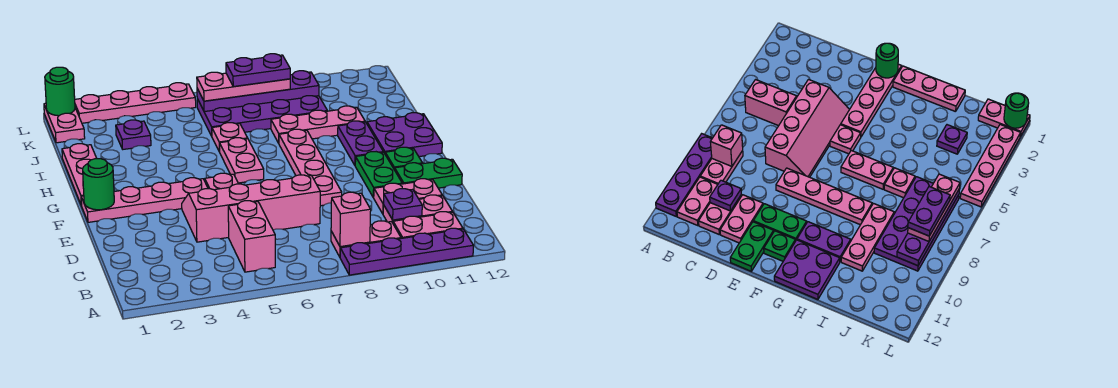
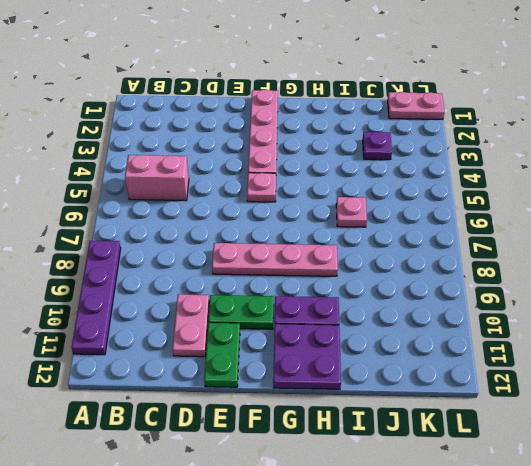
none -> pink 1x2 plate [331,221,401,257]
none -> pink 1x2 plate [393,212,463,238]
none -> pink 1x2 plate [383,195,453,223]
none -> pink 2x4 slope [182,175,320,242]

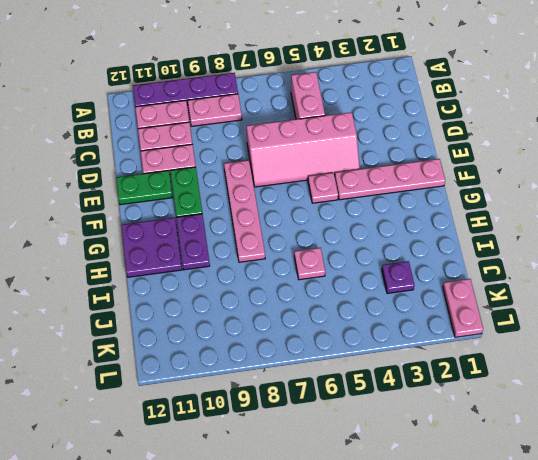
none -> green 1x1 plate [385,147,423,170]
none -> pink 1x3 plate [62,144,97,206]
none -> pink 1x2 plate [220,138,264,183]
none -> pink 1x3 plate [271,106,365,143]

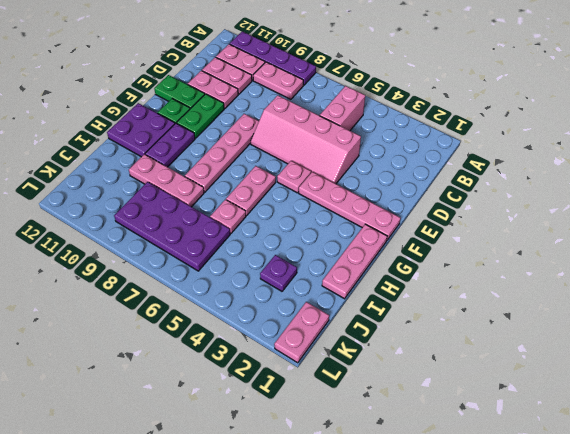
none -> pink 1x4 plate [75,83,196,123]
none -> pink 1x1 brick [331,192,371,247]
none -> purple 1x1 plate [384,189,422,220]
none -> green 1x1 round brick [83,159,114,210]

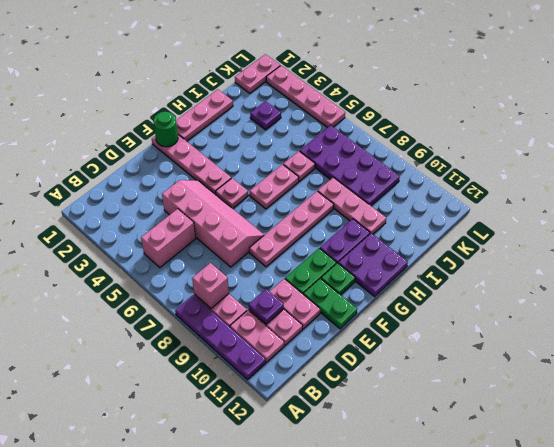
none -> purple 1x4 plate [197,71,319,112]
none -> green 1x1 round brick [45,67,75,116]
none -> pink 1x3 plate [197,72,290,101]
none -> purple 1x2 plate [226,54,290,86]

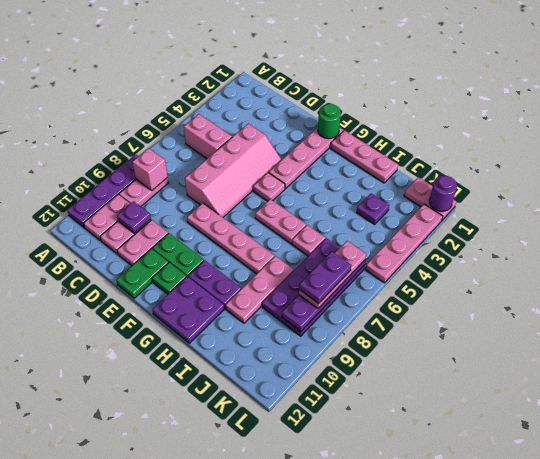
purple 1x1 round brick [429,176,457,211] -> green 1x1 round brick [45,67,75,116]

